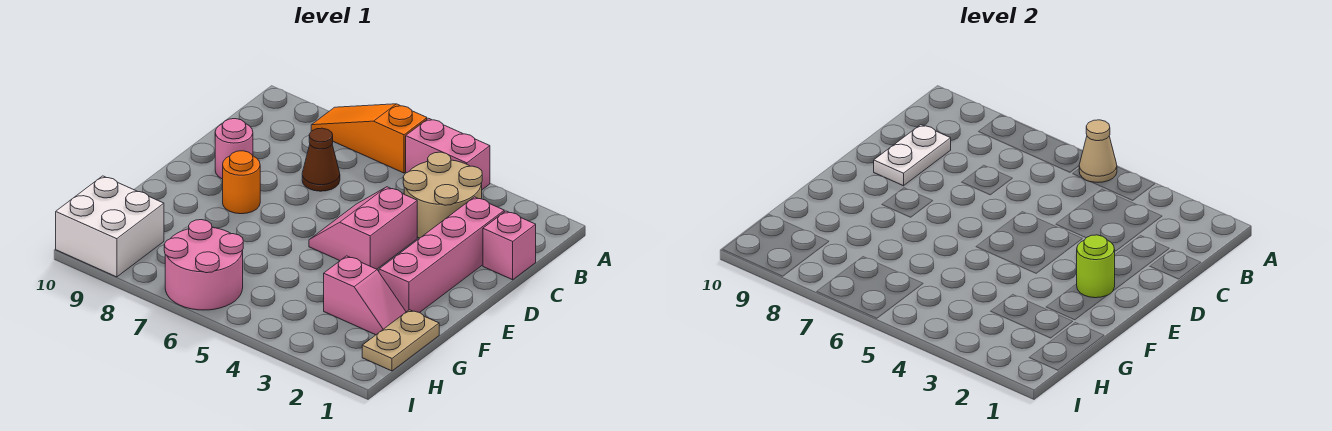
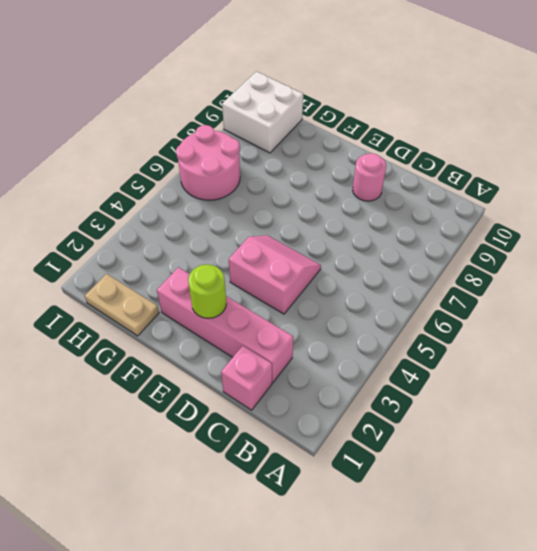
none -> pink 1x2 brick [406,118,490,190]
none -> orange 1x3 slope [311,104,427,173]
none -> tan 2x2 round brick [403,152,482,238]

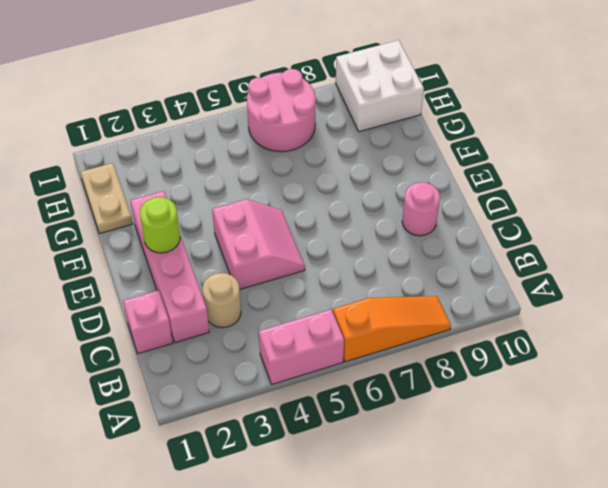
tan 1x1 round brick [202,273,241,328] -> tan 2x2 round brick [403,152,482,238]
none -> brown 1x1 cone [302,128,340,191]
none -> orange 1x1 round brick [223,151,260,214]
none -> pink 1x2 slope [324,256,406,335]

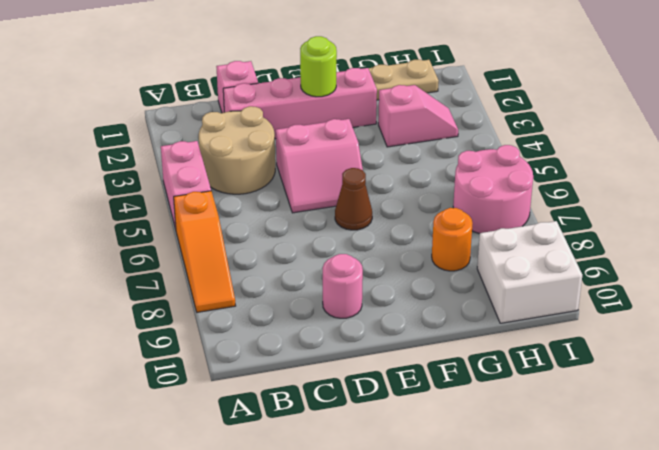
brown 1x1 cone [335,168,372,230] -> brown 1x1 cone moved to [302,128,340,191]
pink 1x2 slope [378,85,458,147] -> pink 1x2 slope turned to [324,256,406,335]
orange 1x1 round brick [432,208,473,271] -> orange 1x1 round brick moved to [223,151,260,214]
none -> tan 1x1 cone [1079,120,1117,183]
none -> white 1x2 plate [874,125,951,186]

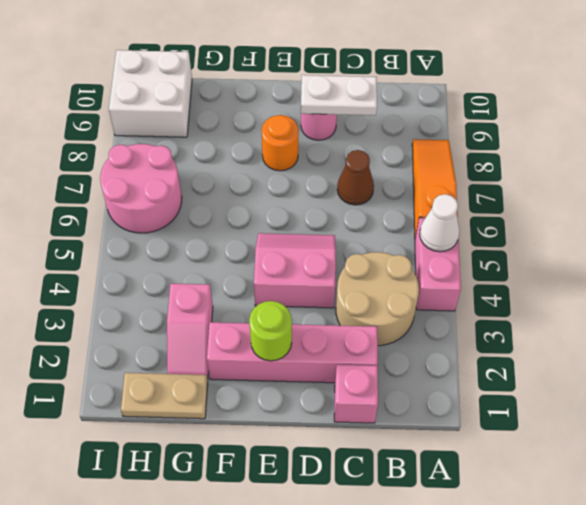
white 1x1 cone [420,194,459,252] -> tan 1x1 cone [1079,120,1117,183]

